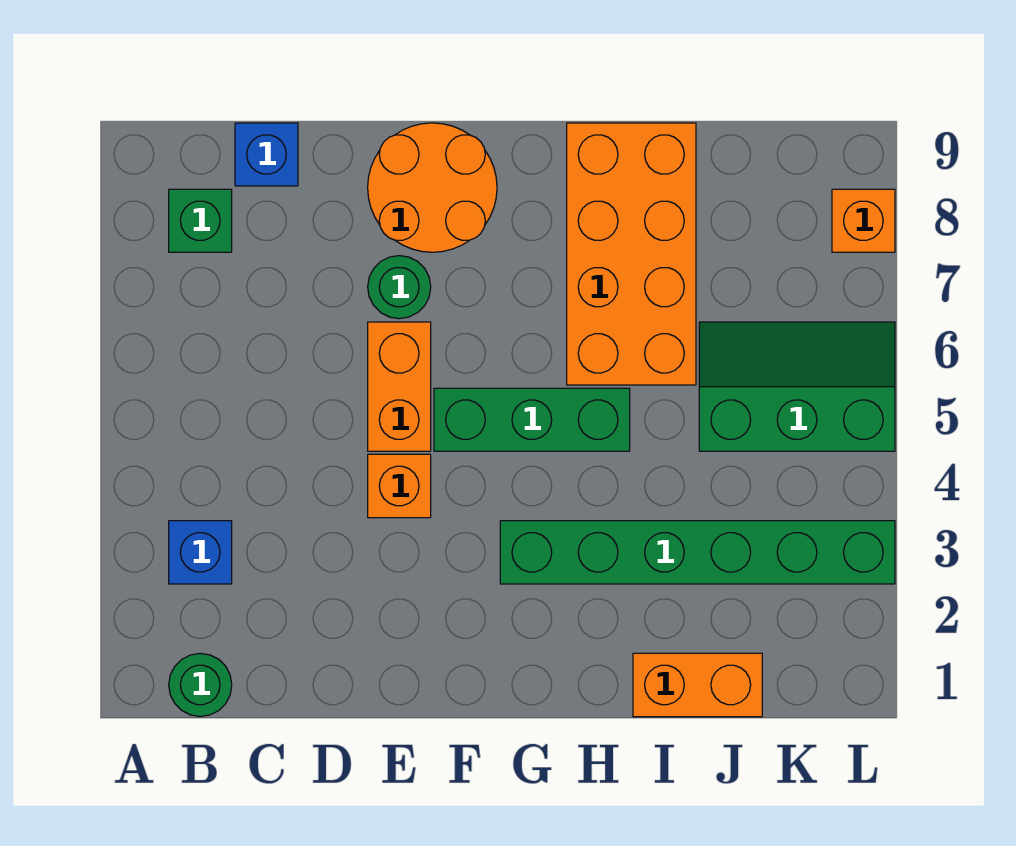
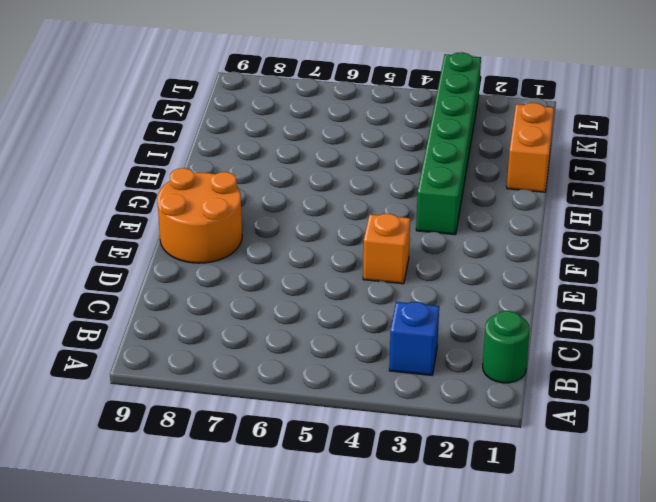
none -> green 1x1 brick [169,189,232,252]
none -> blue 1x1 brick [235,123,298,186]
none -> orange 1x2 brick [368,322,431,451]

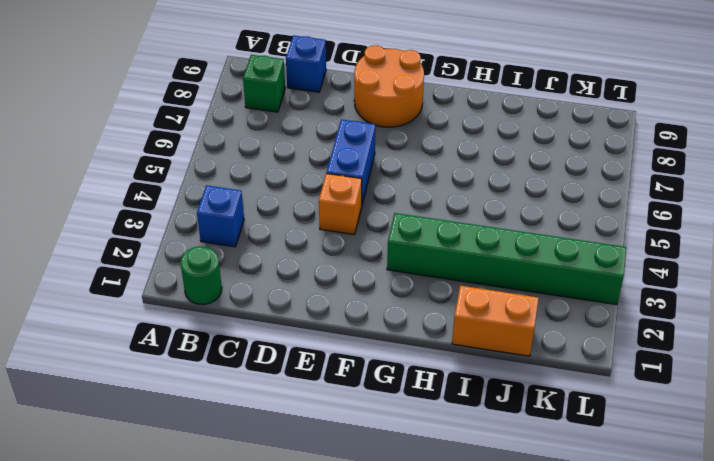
blue 1x2 brick [327,119,375,204] -> orange 1x2 brick [368,322,431,451]
none -> green 1x1 round brick [368,256,431,319]
none -> green 1x3 brick [434,388,630,451]
none -> orange 2x4 brick [567,123,696,385]

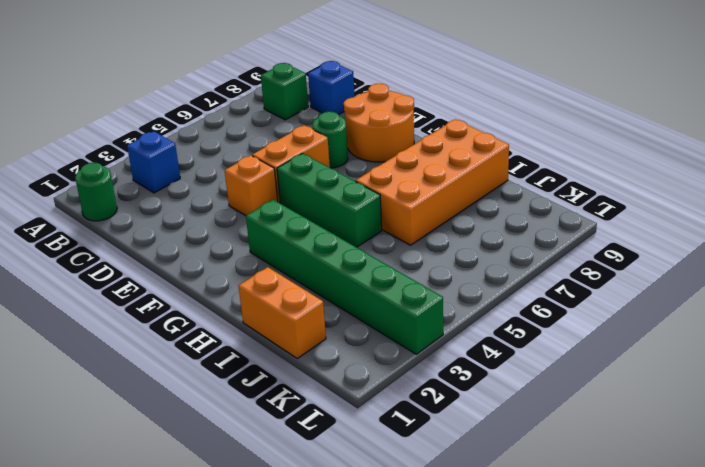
none -> green 2x3 slope [699,322,895,451]
none -> orange 1x1 brick [832,189,895,252]

